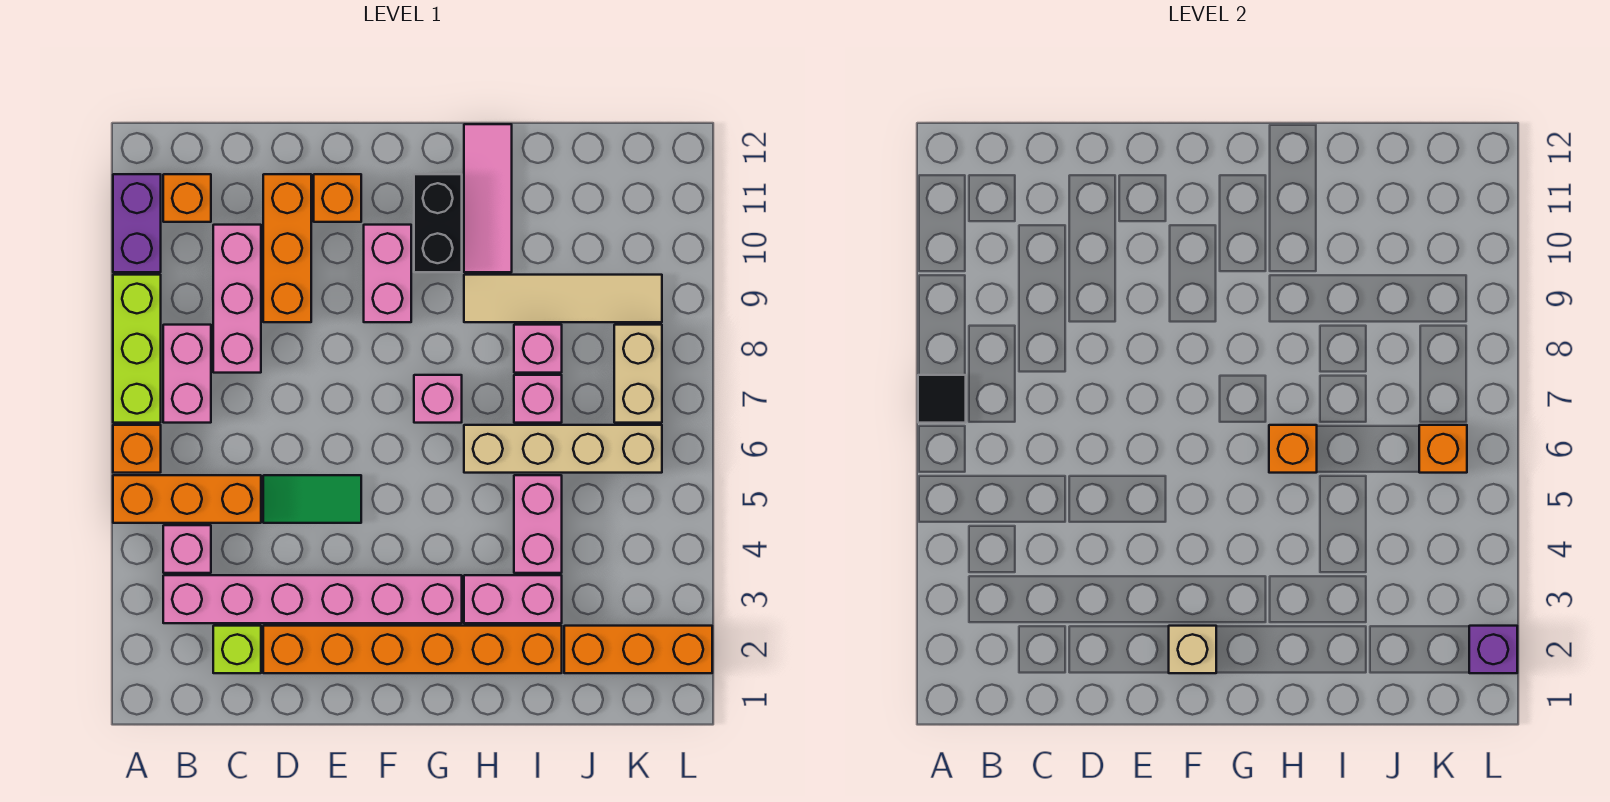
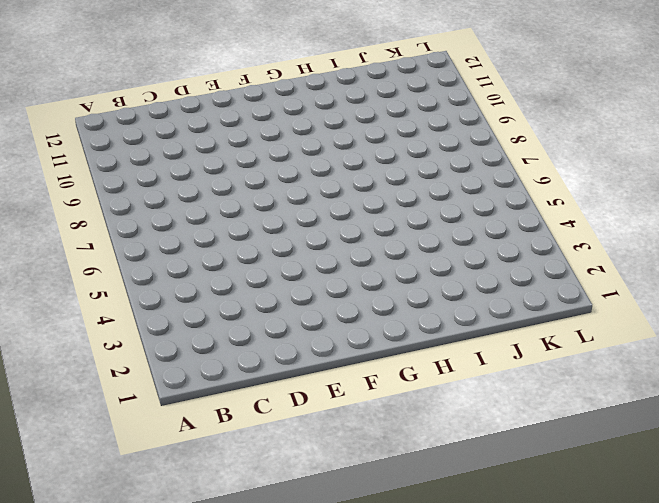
none -> orange 1x3 brick [113,475,261,523]
none -> orange 1x1 brick [113,425,161,473]
none -> lime 1x3 brick [113,275,161,423]
none -> purple 1x2 brick [113,174,161,272]

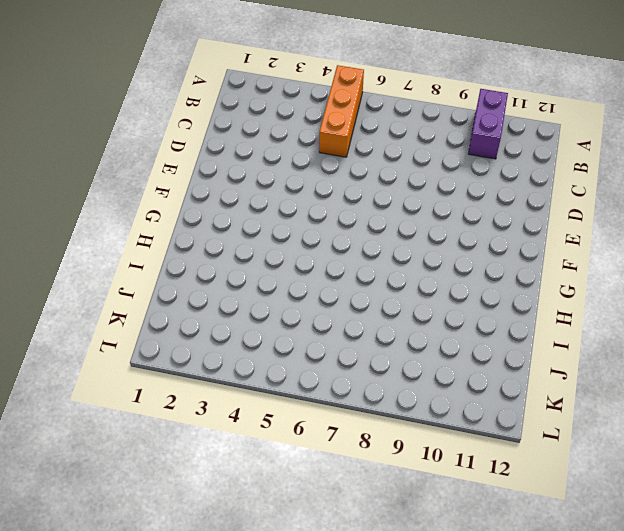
purple 1x2 brick [468,89,508,159] -> purple 1x2 brick turned to [113,174,161,272]
none -> orange 1x1 brick [113,425,161,473]
none -> lime 1x3 brick [113,275,161,423]
none -> pink 1x6 brick [163,575,462,623]
none -> pink 1x1 brick [163,525,211,573]

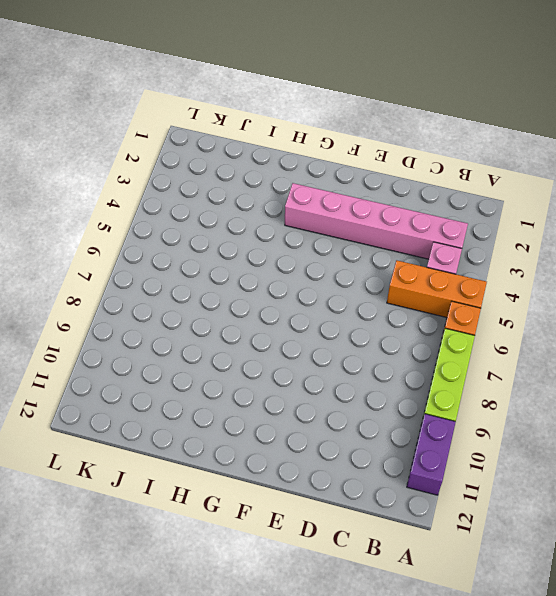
none -> pink 1x2 brick [163,325,211,423]
none -> orange 1x1 brick [163,174,211,222]
none -> lime 1x1 brick [213,626,261,673]
none -> pink 1x3 brick [213,225,261,373]

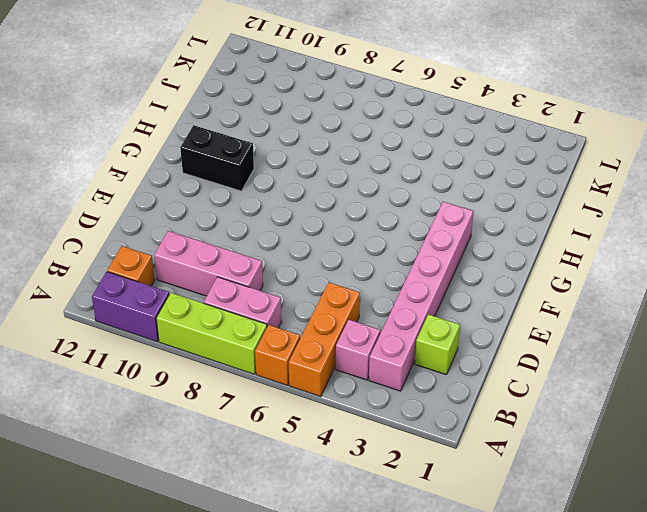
none -> orange 1x6 brick [263,626,562,673]
none -> green 1x2 tile [263,475,361,523]
none -> orange 1x3 brick [263,174,311,322]
none -> orange 1x1 brick [314,174,361,222]

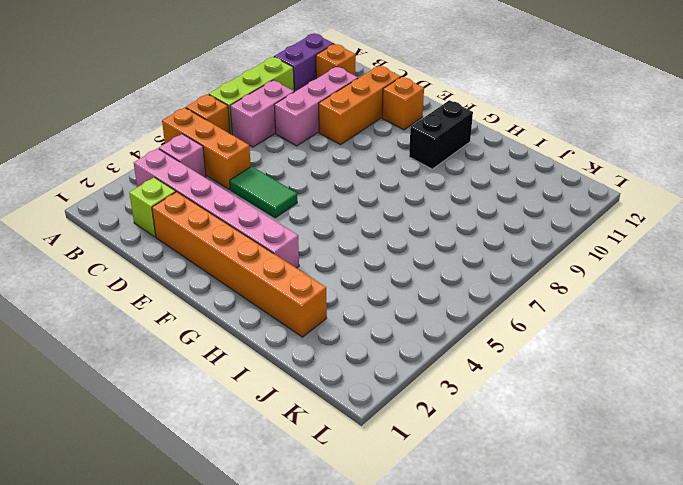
none -> pink 1x2 brick [364,225,411,322]
none -> pink 1x1 brick [414,375,462,423]
none -> pink 1x2 brick [464,575,562,623]
none -> tan 1x4 brick [464,425,662,473]

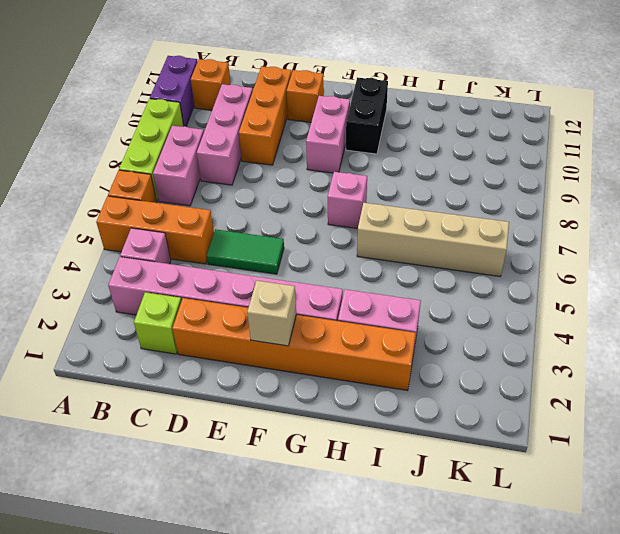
none -> tan 1x4 tile [464,275,662,322]
none -> pink 1x3 tile [464,124,512,272]
none -> pink 1x2 brick [514,475,562,573]
none -> pink 1x1 brick [514,375,562,423]

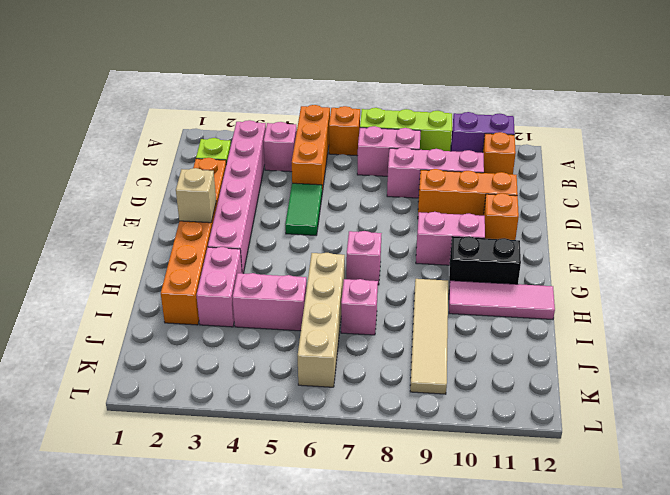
none -> pink 1x1 brick [514,325,562,373]
none -> orange 1x3 brick [564,626,712,673]
none -> tan 1x2 brick [614,325,662,423]
none -> black 1x1 tile [918,375,966,423]

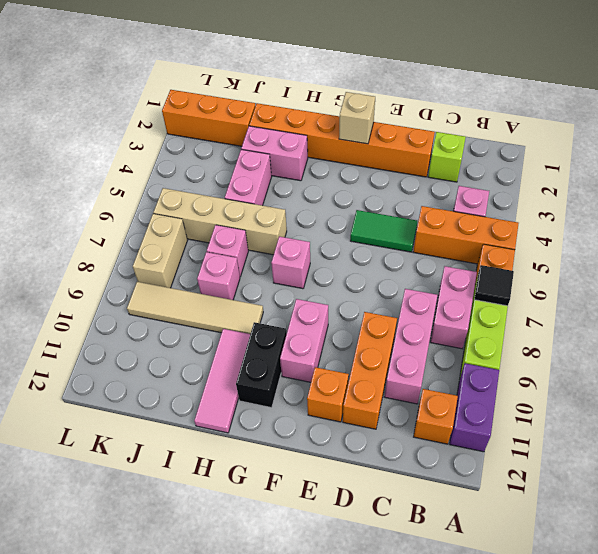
none -> pink 1x6 brick [163,575,462,623]
none -> orange 1x1 brick [1269,425,1317,473]
none -> orange 1x1 brick [1419,425,1467,473]
none -> purple 1x1 brick [1469,626,1517,673]

